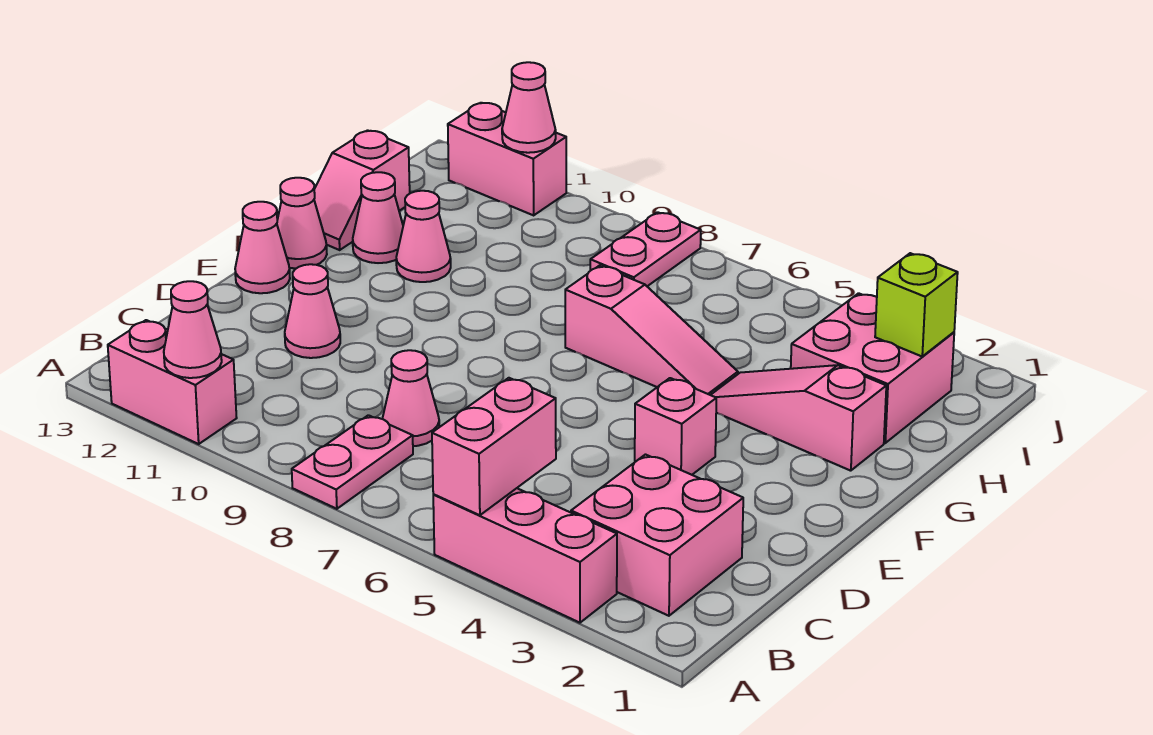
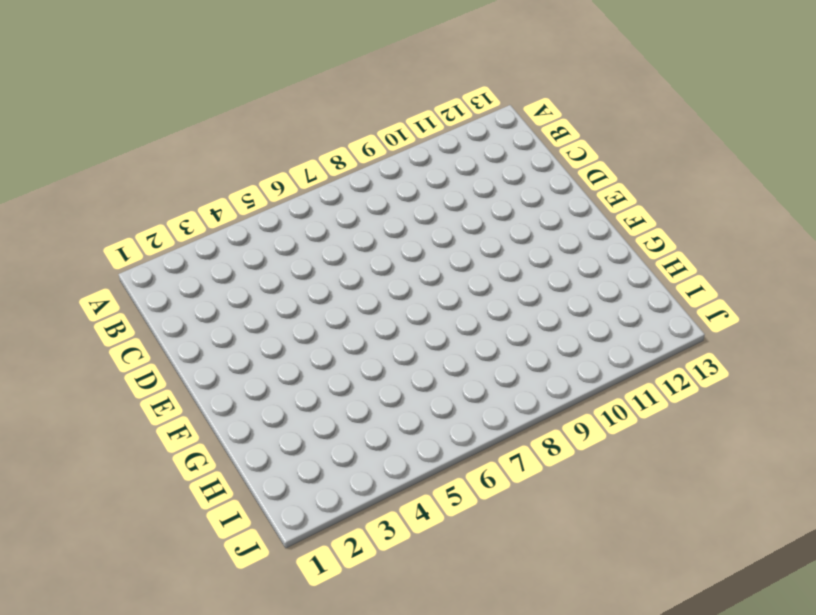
none -> pink 1x3 brick [433,488,617,623]
none -> pink 1x2 plate [292,415,413,509]
none -> pink 1x2 brick [108,320,237,444]

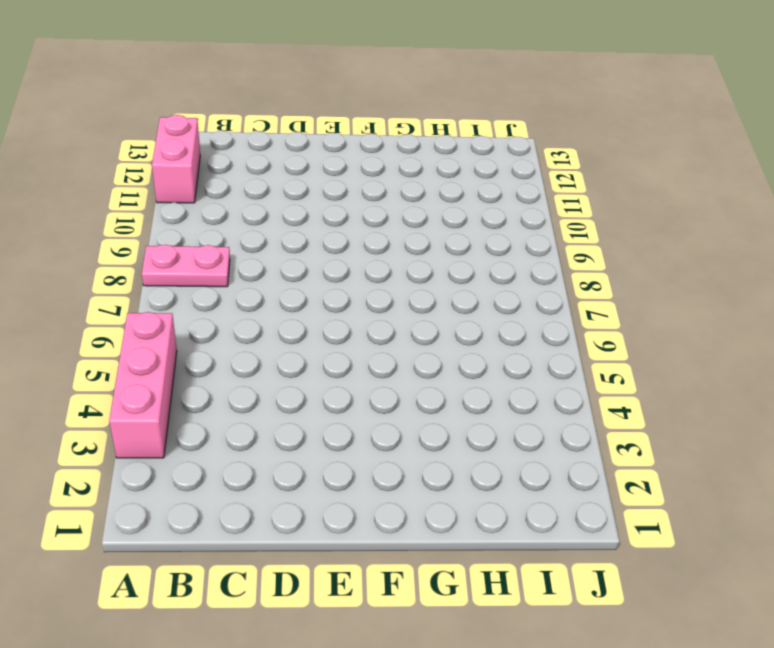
none -> pink 2x2 brick [571,455,743,616]
none -> pink 1x1 cone [382,350,439,446]
none -> pink 1x1 cone [285,264,340,358]

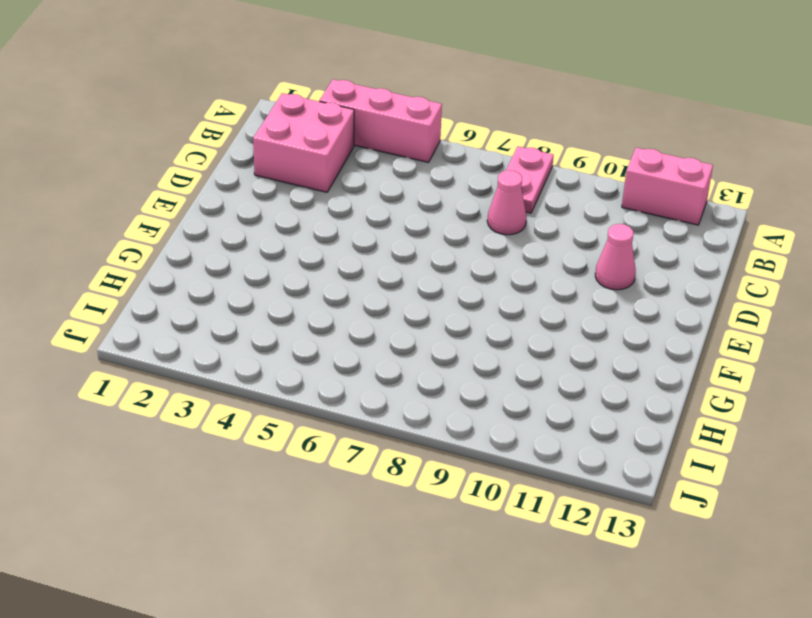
none -> pink 1x1 brick [635,378,716,475]
none -> pink 1x1 cone [235,202,290,293]
none -> pink 1x1 cone [277,178,327,268]

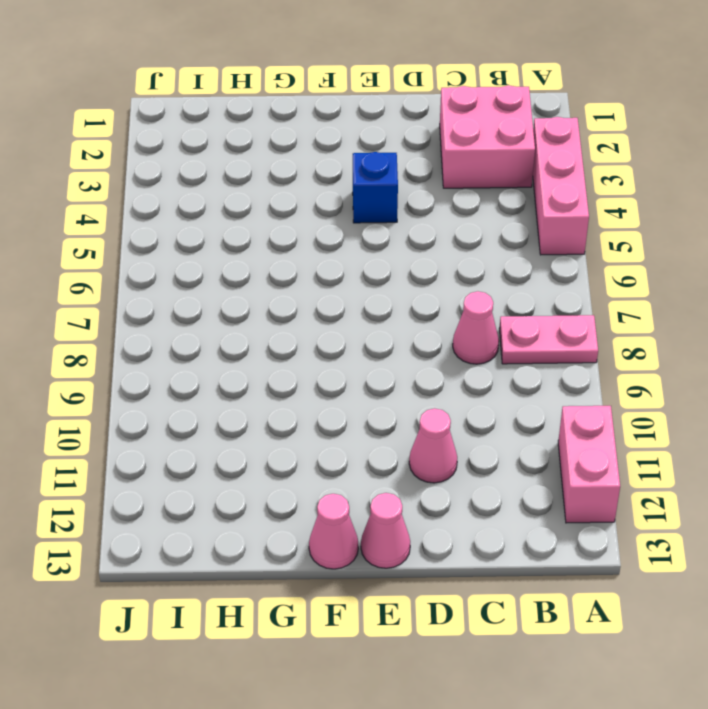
blue 1x1 brick [353,152,398,223] -> pink 1x1 brick [635,378,716,475]
none -> pink 1x3 slope [711,365,886,471]
none -> pink 1x3 slope [565,266,738,395]
none -> pink 1x1 cone [396,191,451,282]

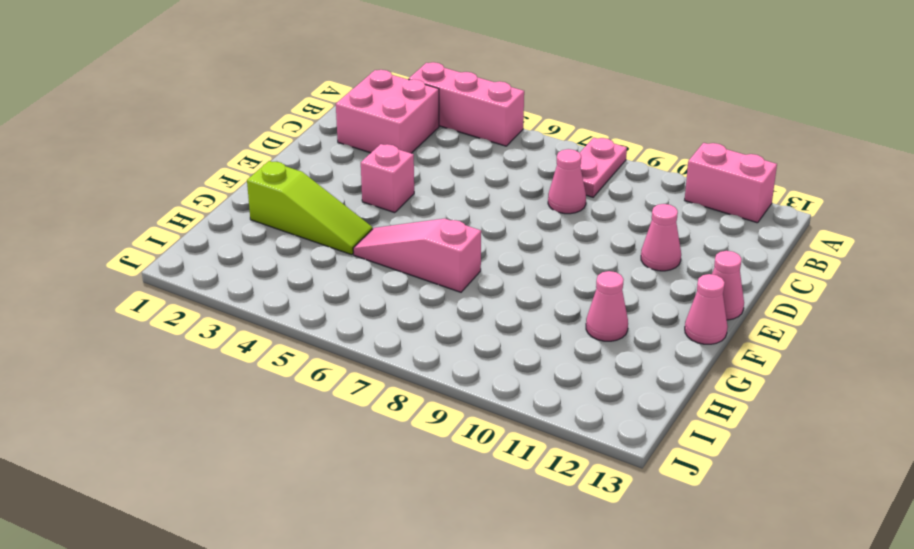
lime 1x3 slope [247,161,373,255] -> pink 1x3 slope [711,365,886,471]
none -> pink 1x1 cone [353,172,403,263]
none -> pink 1x2 slope [314,130,410,250]
none -> pink 2x2 brick [791,293,954,443]

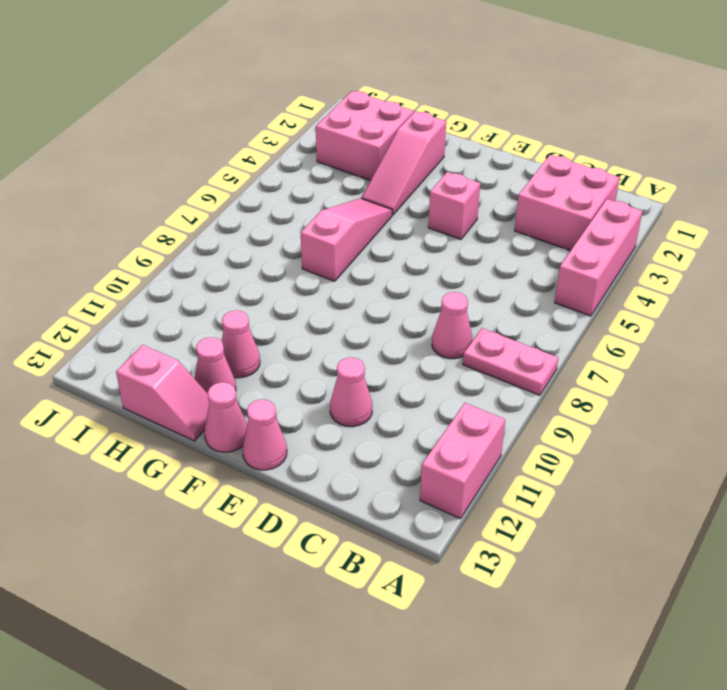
none -> pink 1x2 plate [590,212,701,286]
none -> pink 1x2 brick [448,103,566,215]
none -> pink 1x2 brick [432,378,556,515]

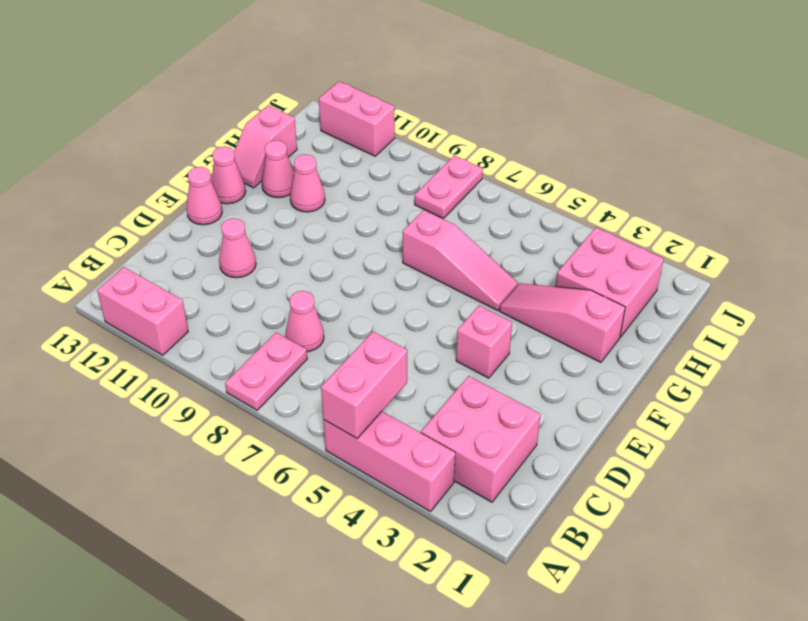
none -> pink 1x1 cone [164,281,222,378]
none -> lime 1x1 brick [875,253,958,356]
none -> pink 1x1 cone [502,62,556,153]

